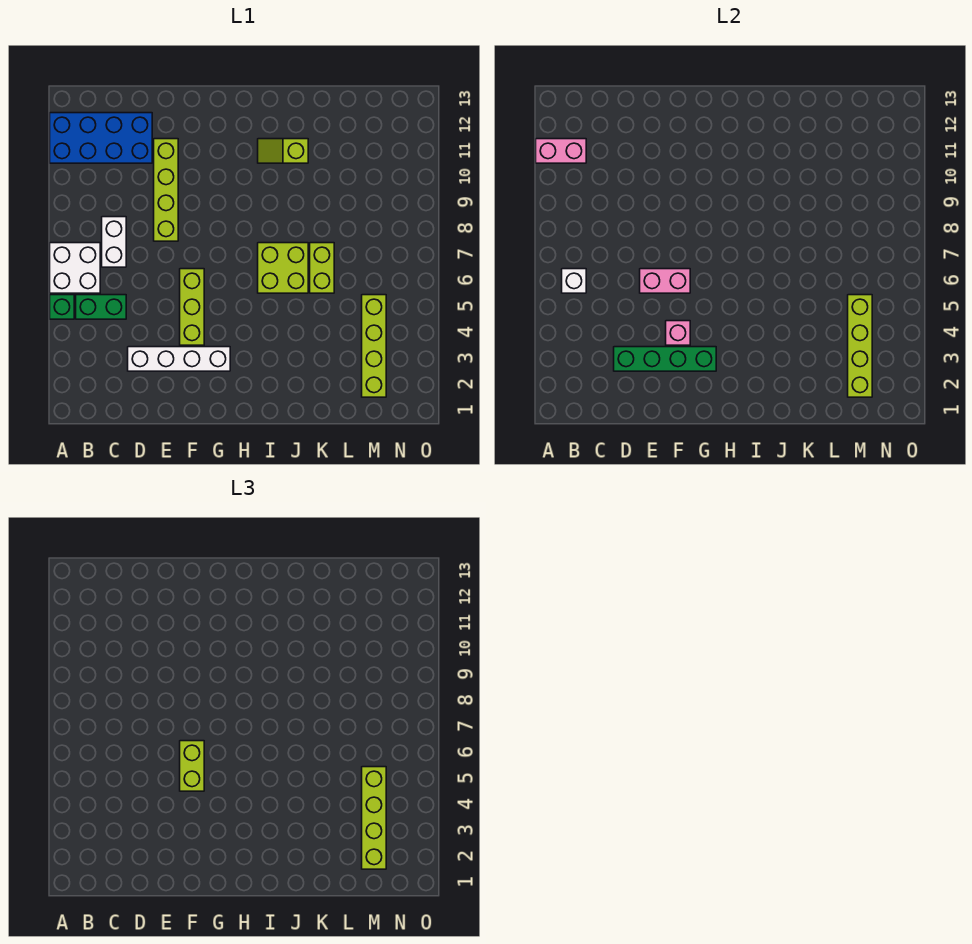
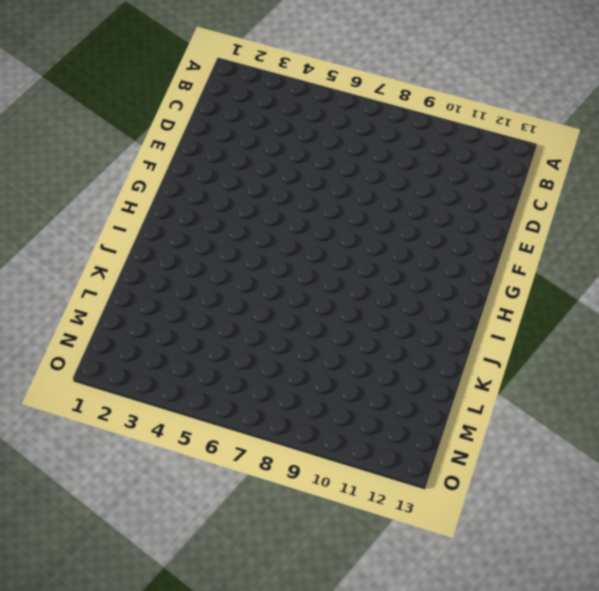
none -> green 1x1 brick [50,295,74,319]
none -> white 2x2 brick [50,243,100,293]
none -> blue 2x4 brick [50,113,152,163]

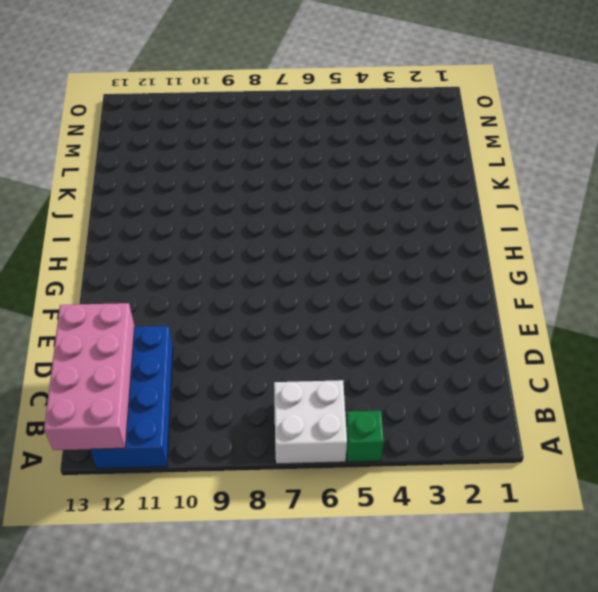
pink 2x4 brick [44,303,135,450] -> none
none -> green 1x2 brick [76,295,126,319]
none -> white 1x2 brick [102,217,126,267]
none -> white 1x4 brick [128,347,230,371]

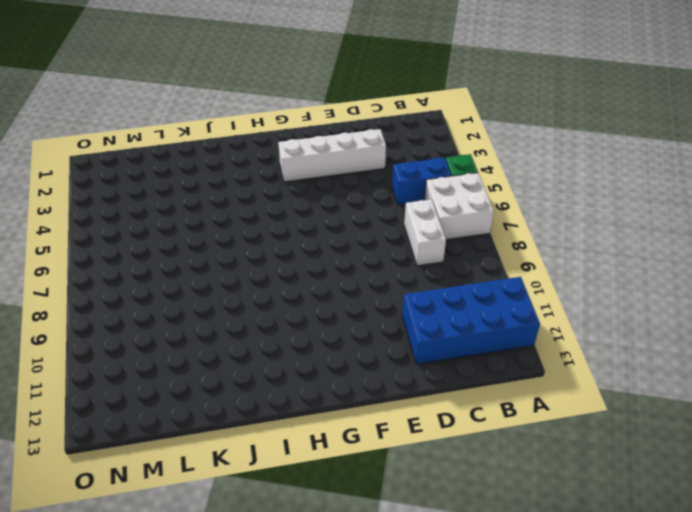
blue 1x2 brick [392,158,451,205] -> green 1x2 brick [76,295,126,319]
none -> lime 1x4 brick [154,139,178,241]
none -> lime 1x3 brick [180,269,204,345]
none -> lime 2x2 brick [258,243,308,293]

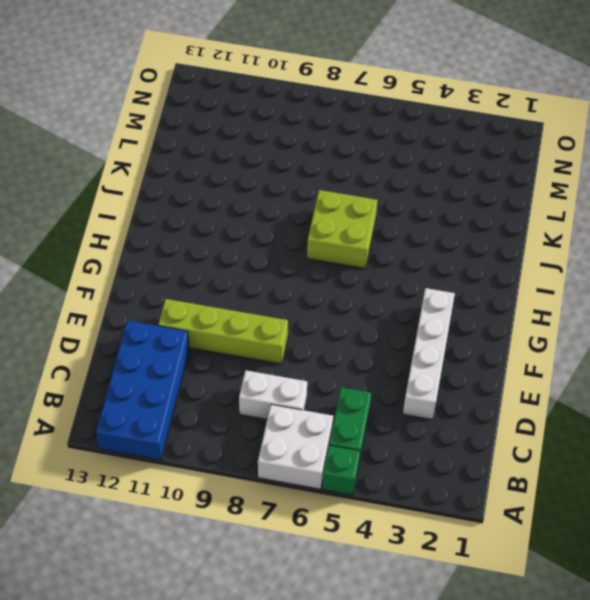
none -> lime 1x3 brick [180,269,204,345]
none -> lime 1x2 slope [258,139,308,163]
none -> lime 1x2 brick [310,243,334,293]

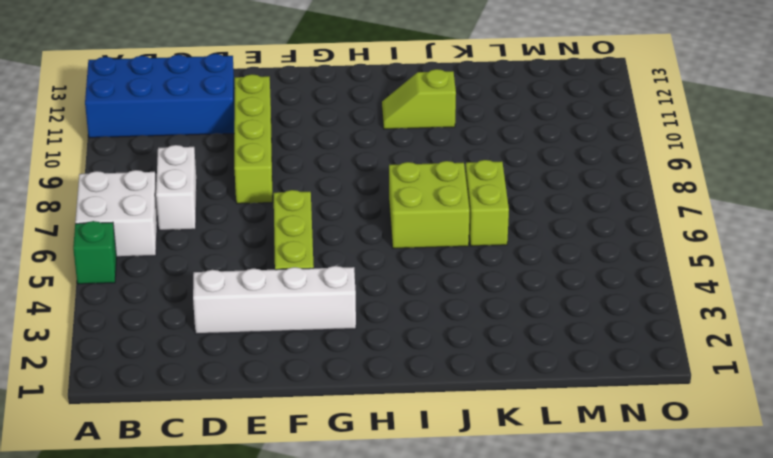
none -> green 1x2 brick [76,295,126,319]
none -> lime 1x4 brick [362,295,386,397]
none -> pink 1x2 brick [536,139,586,163]

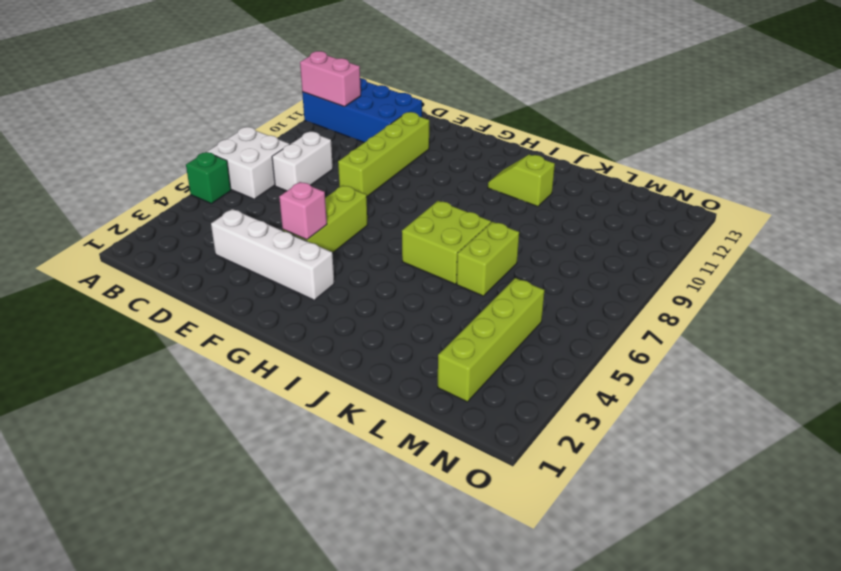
none -> green 1x2 brick [76,295,126,319]
none -> white 1x1 brick [562,269,586,293]
none -> green 1x4 brick [614,347,716,371]

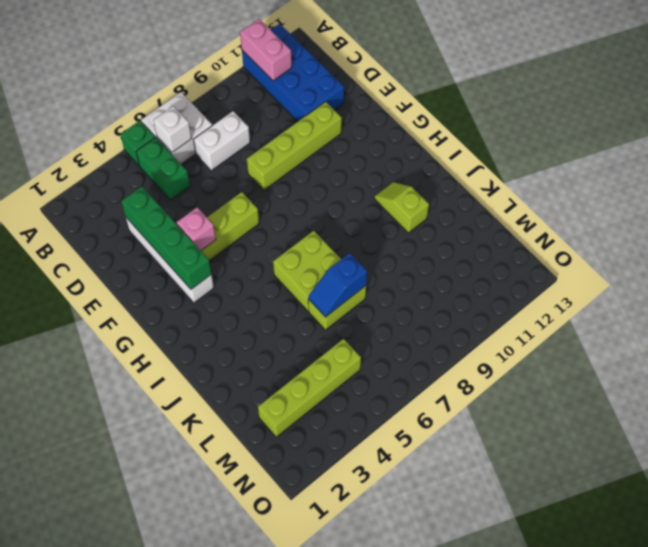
blue 1x2 slope [308,253,367,317] -> none
none -> pink 1x2 brick [640,269,690,293]
none -> lime 1x4 brick [848,295,872,397]
none -> lime 1x2 brick [180,741,204,791]

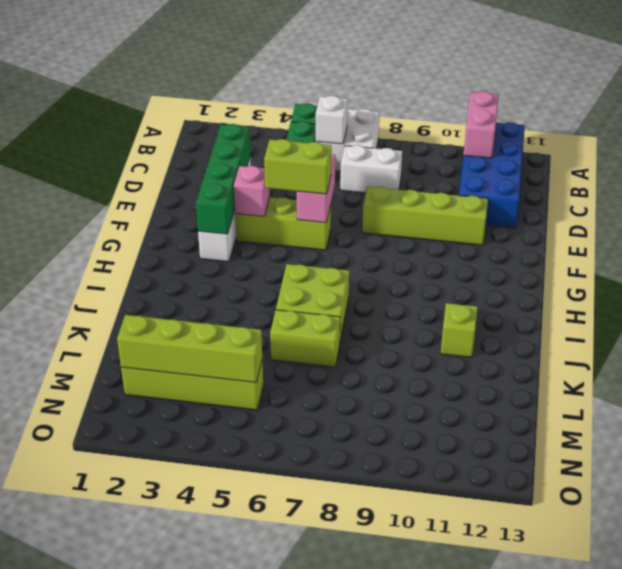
none -> lime 1x4 brick [362,767,386,869]

